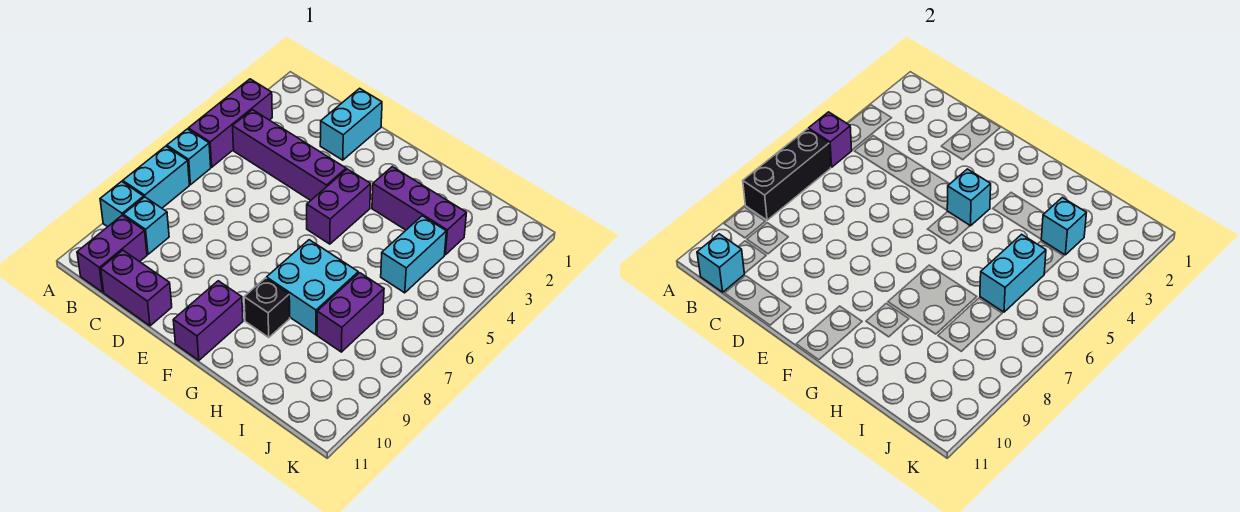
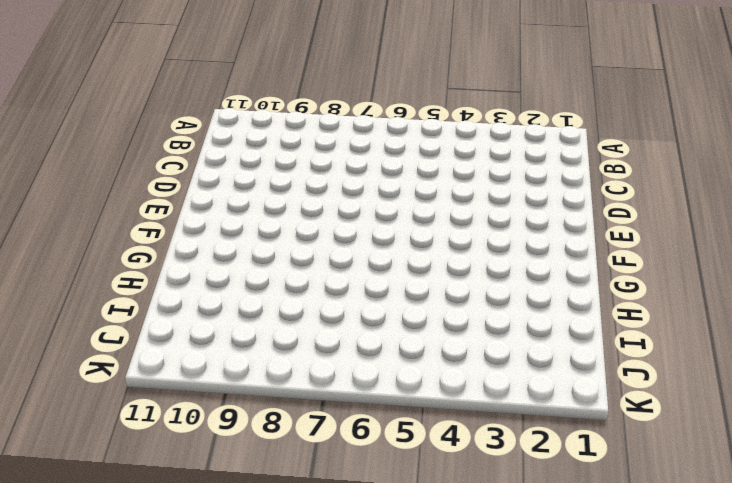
none -> purple 1x3 brick [188,79,272,167]
none -> cyan 1x1 brick [167,129,211,185]
none -> cyan 1x2 brick [123,146,189,208]

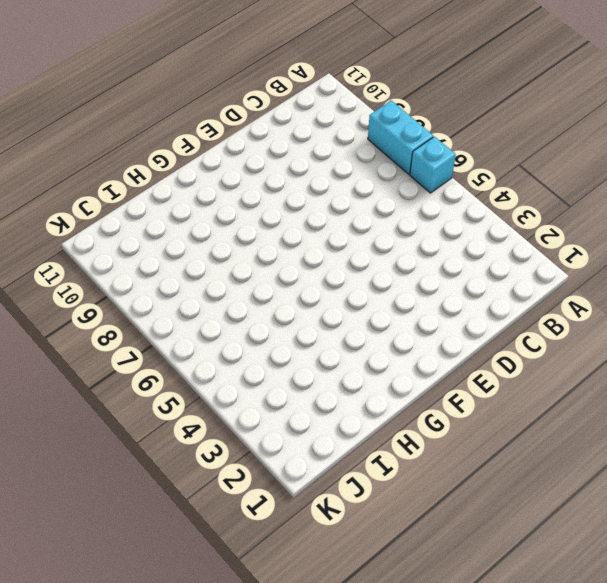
none -> purple 1x3 brick [188,79,272,167]
none -> cyan 1x1 brick [100,181,144,227]
none -> purple 1x4 brick [233,110,346,200]

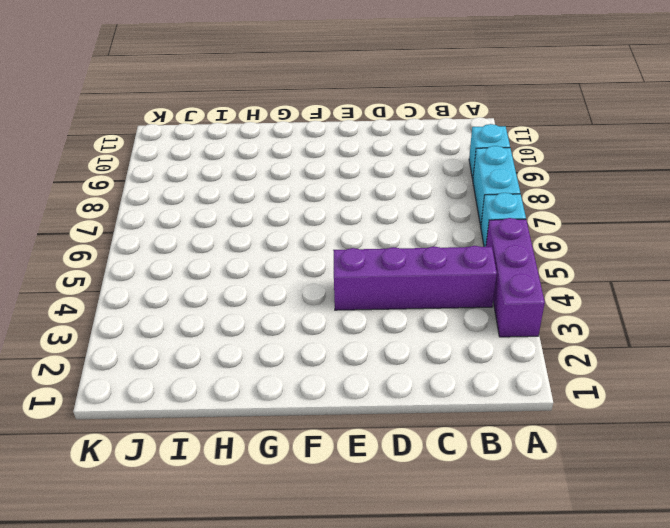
none -> cyan 1x1 brick [123,197,169,254]
none -> purple 1x2 brick [77,215,147,292]
none -> purple 1x2 brick [101,250,172,326]

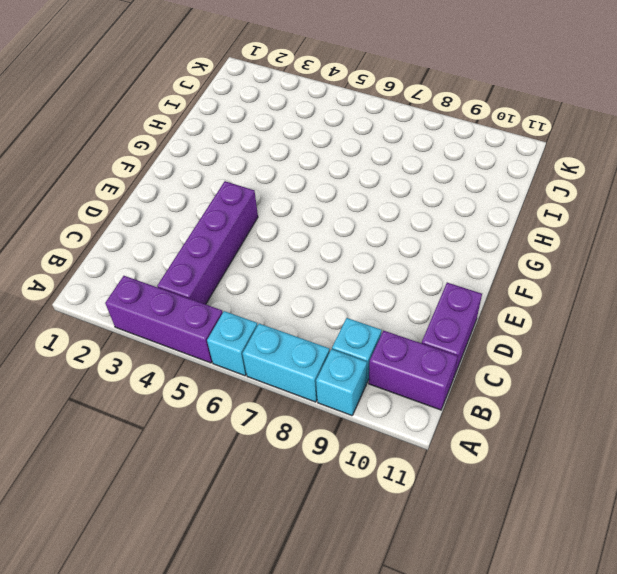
none -> cyan 1x2 brick [320,88,382,160]
none -> purple 1x2 brick [307,169,371,244]
none -> purple 1x2 brick [173,281,243,360]

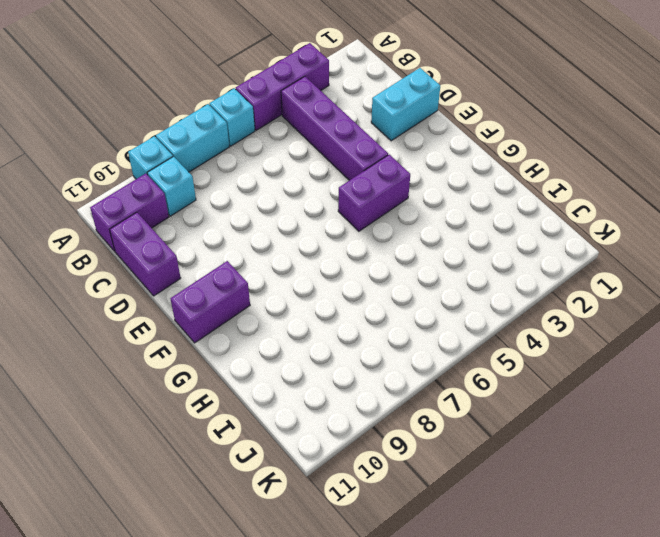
none -> purple 1x3 brick [372,167,466,255]
none -> cyan 2x2 brick [267,240,358,335]
none -> black 1x1 brick [244,278,290,337]

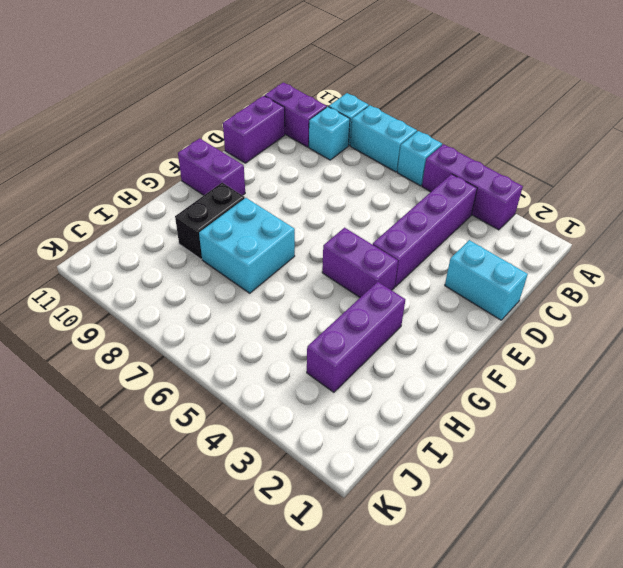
black 1x2 brick [175,183,245,259] -> black 1x1 brick [244,278,290,337]
none -> cyan 1x2 brick [381,216,446,293]
none -> purple 1x2 brick [317,273,384,352]
none -> purple 1x1 brick [808,112,852,167]

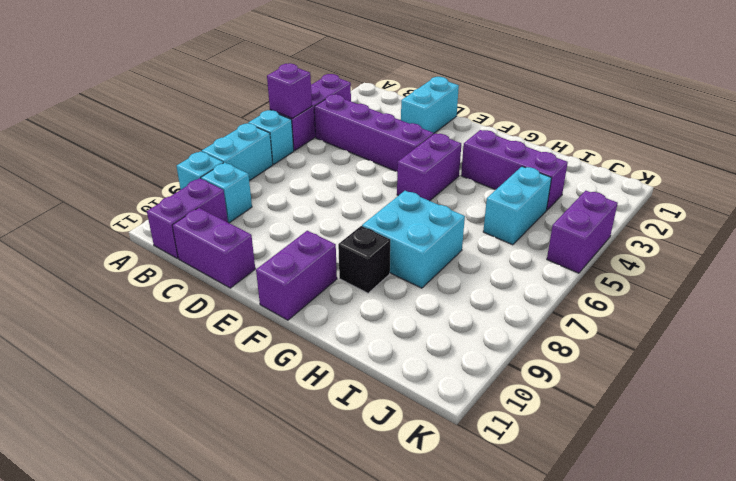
purple 1x2 brick [547,191,618,273] -> purple 1x2 brick moved to [317,273,384,352]
none -> black 1x3 brick [743,129,831,220]
none -> cyan 1x1 brick [697,234,744,292]
none -> cyan 1x1 brick [947,169,991,226]

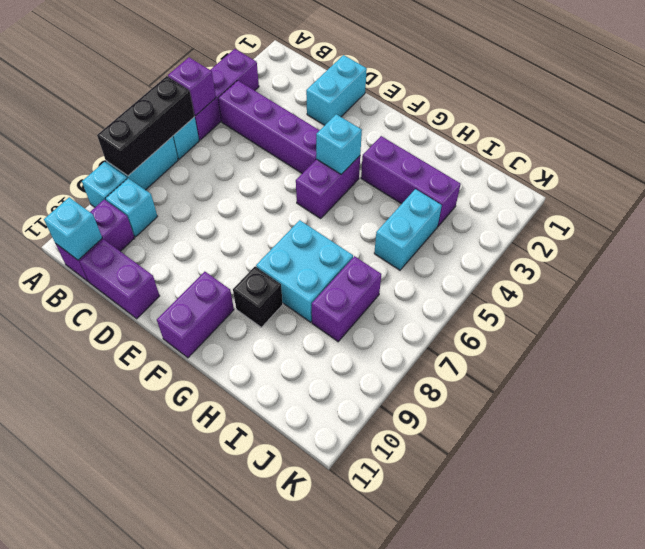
none -> cyan 1x1 brick [1041,197,1086,255]
none -> cyan 1x2 brick [980,234,1046,312]

